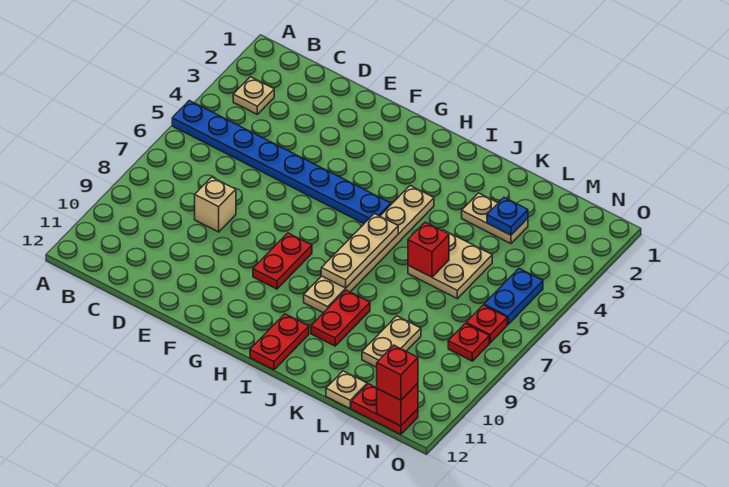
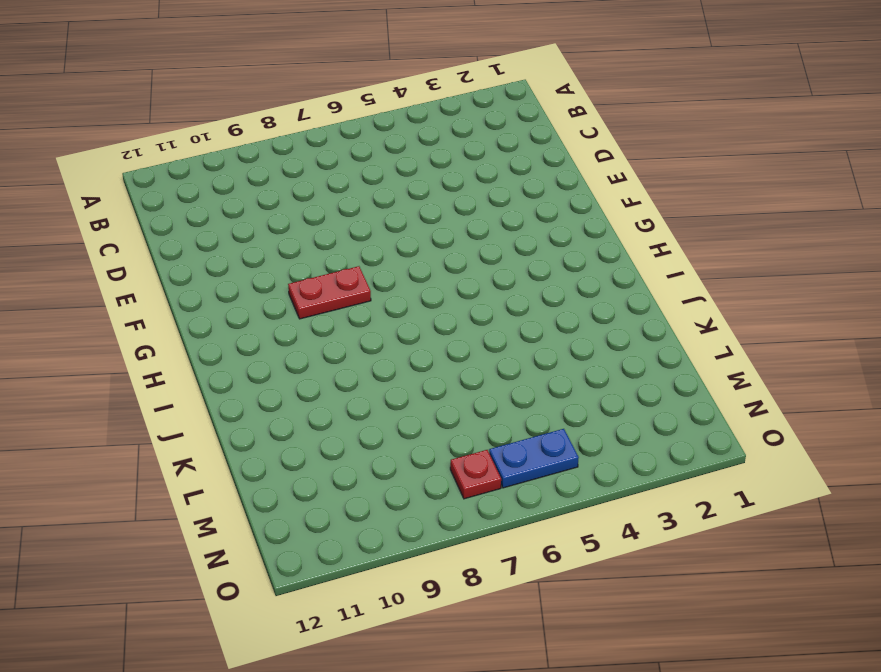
none -> blue 1x8 plate [172,101,391,224]
none -> tan 1x1 plate [233,77,274,114]
none -> tan 1x1 brick [195,177,236,232]

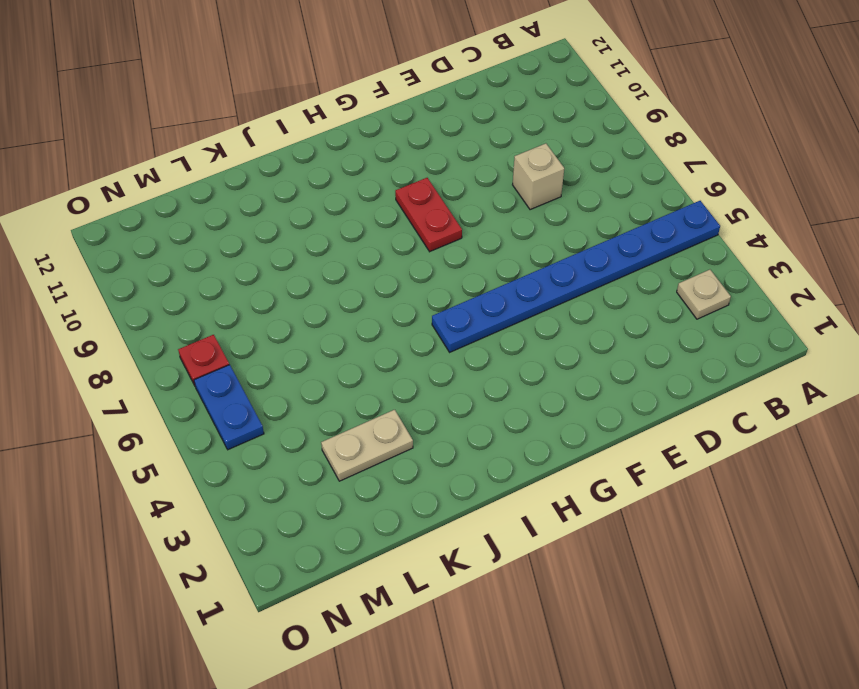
none -> tan 1x6 plate [304,186,434,313]
none -> red 1x2 plate [250,314,309,370]
none -> red 1x2 plate [311,290,370,346]

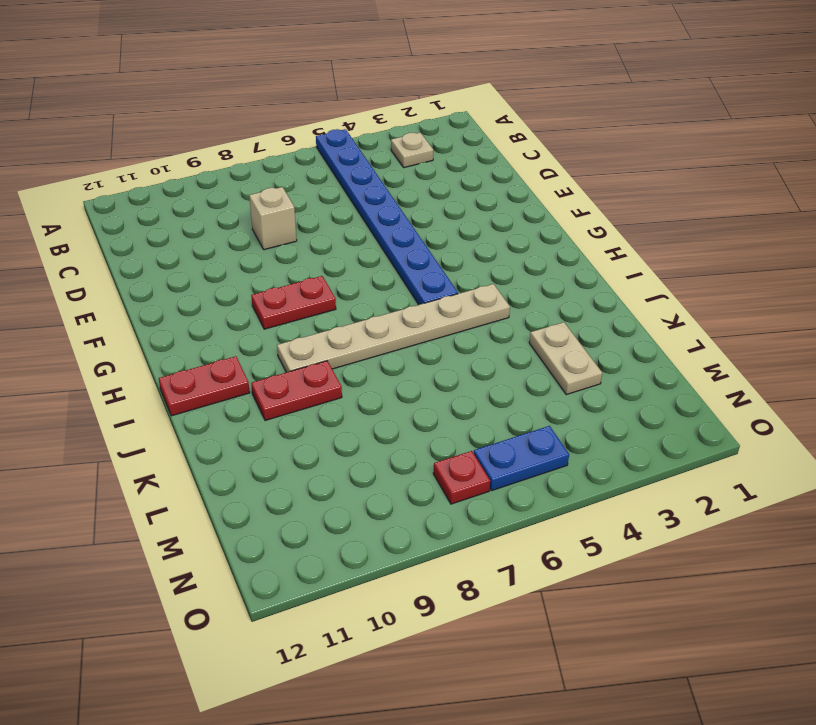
none -> tan 2x2 plate [408,230,492,299]
none -> tan 1x2 plate [362,316,421,367]
none -> tan 1x1 plate [326,371,367,408]

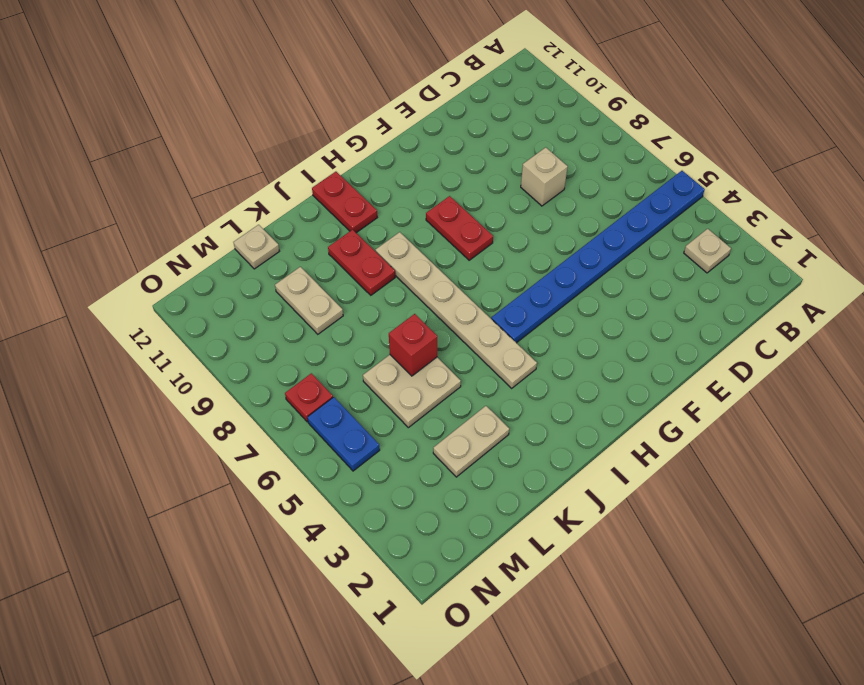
none -> red 1x2 plate [351,384,418,434]
none -> red 1x1 plate [448,323,489,361]
none -> tan 1x3 plate [321,214,398,288]

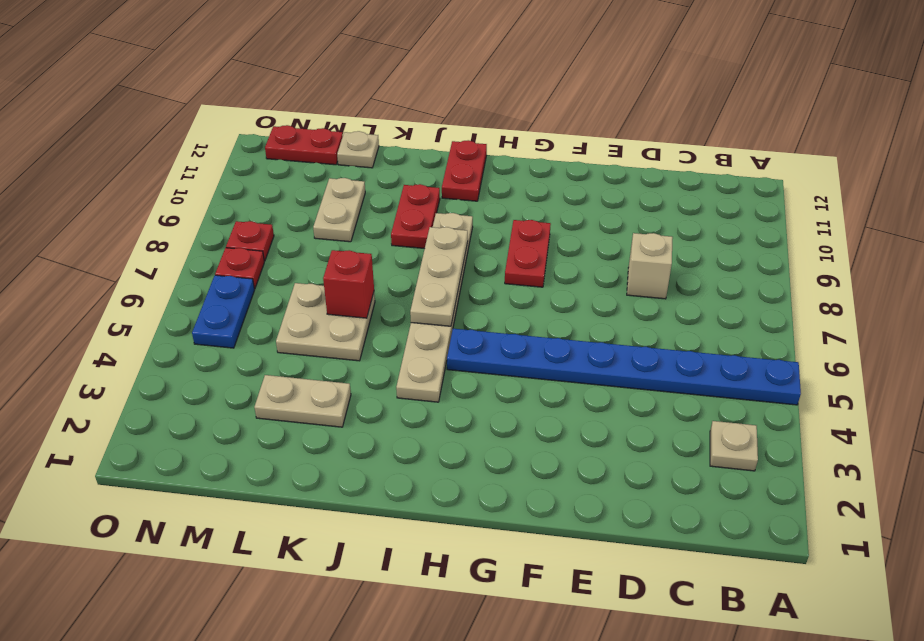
none -> blue 1x1 plate [487,198,528,235]
none -> red 1x1 brick [377,383,418,426]
none -> red 1x1 brick [377,345,418,400]

